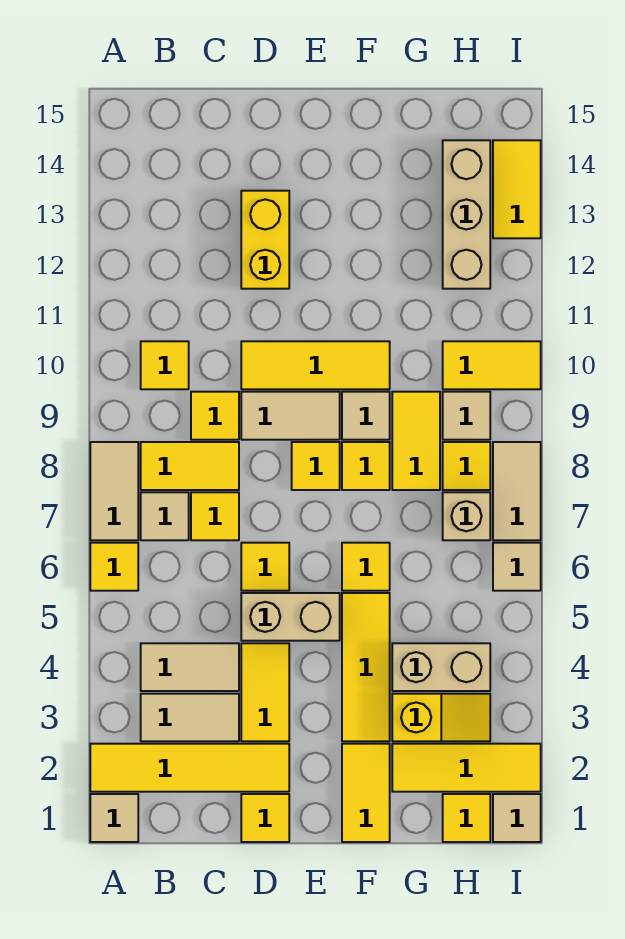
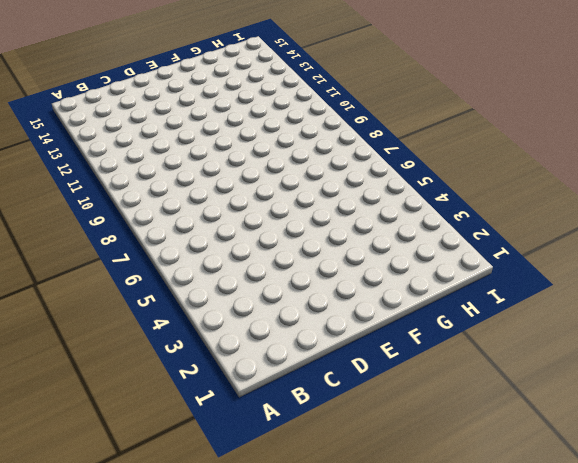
none -> tan 1x1 tile [90,794,138,842]
none -> yellow 1x4 tile [90,744,289,792]
none -> yellow 1x1 tile [90,543,138,591]
none -> tan 1x2 tile [90,442,138,540]

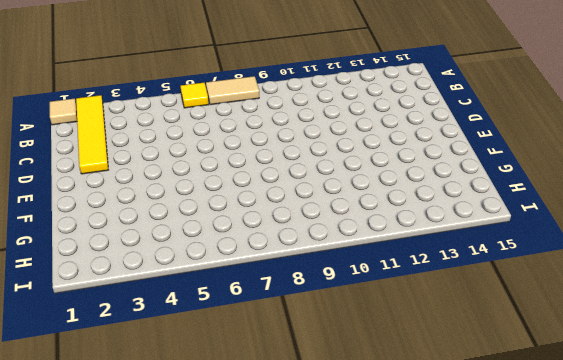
none -> tan 1x2 tile [141,694,239,741]
none -> tan 1x2 tile [141,643,239,691]
none -> tan 1x1 tile [141,492,189,540]
none -> yellow 1x2 tile [141,442,239,490]

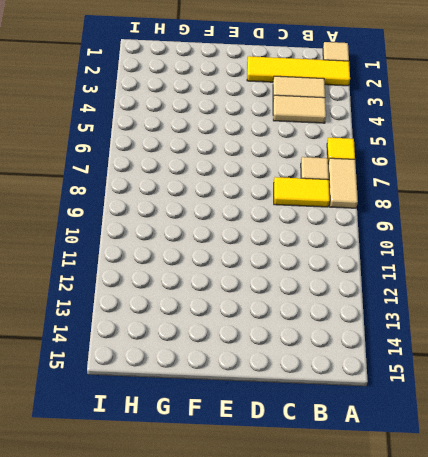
none -> yellow 1x1 tile [141,341,189,389]
none -> yellow 1x1 tile [191,492,239,540]
none -> yellow 1x1 tile [191,392,239,440]
none -> yellow 1x1 tile [241,794,289,842]

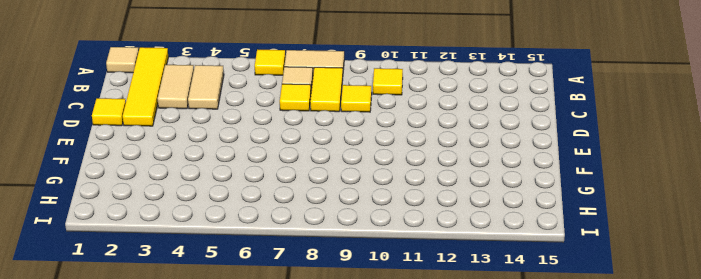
none -> yellow 1x2 tile [241,643,289,741]
none -> tan 1x2 brick [241,593,340,641]
none -> yellow 1x1 tile [241,543,289,591]
none -> tan 1x2 tile [241,392,340,440]

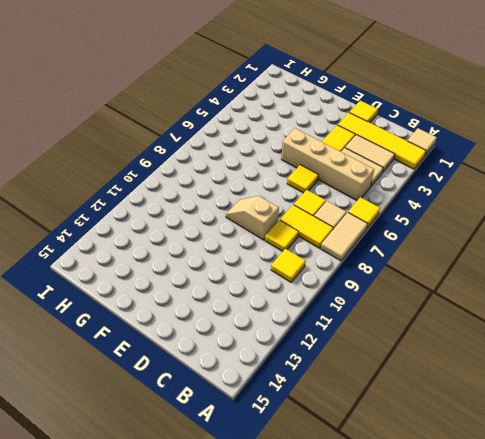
tan 1x4 brick [281,128,374,200] -> tan 1x2 brick [241,593,340,641]
tan 1x2 slope [226,196,279,240] -> tan 1x2 tile [241,392,340,440]
none -> yellow 1x3 tile [241,341,390,389]
none -> yellow 1x2 brick [241,191,289,289]
none -> yellow 1x1 tile [292,442,340,490]
none -> yellow 1x2 tile [342,744,390,842]

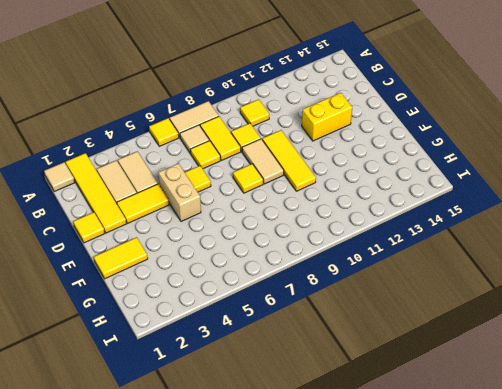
none -> yellow 1x3 tile [342,593,390,741]
none -> yellow 1x1 tile [342,543,390,591]
none -> yellow 1x1 tile [342,442,390,490]
none -> tan 1x1 tile [342,392,390,440]

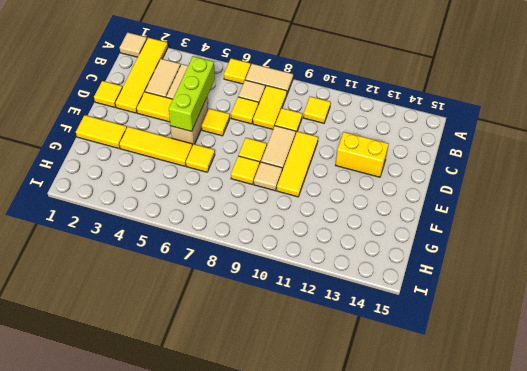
lime 1x3 brick [169,56,215,131] -> none
none -> yellow 1x3 tile [392,744,541,792]
none -> yellow 1x2 slope [392,694,490,741]
none -> tan 1x2 brick [392,643,490,691]
none -> yellow 1x2 tile [392,392,440,490]

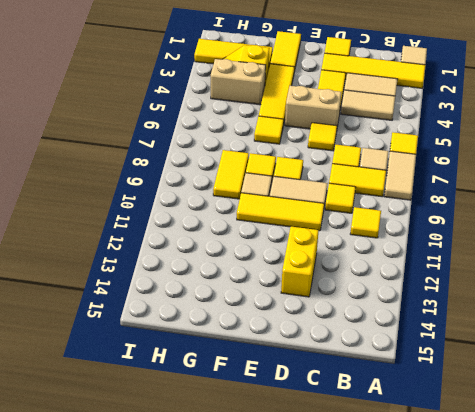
none -> yellow 1x1 tile [443,794,490,842]
none -> tan 1x1 brick [443,492,490,540]
none -> yellow 1x1 tile [443,442,490,490]
none -> tan 1x1 tile [443,392,490,440]

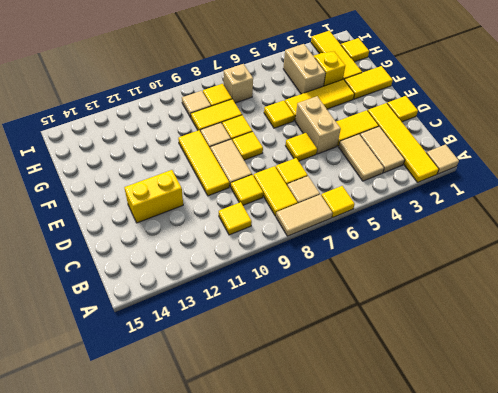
none -> yellow 1x2 tile [443,341,541,389]
none -> tan 1x3 brick [443,140,490,289]
none -> tan 1x1 tile [493,794,541,842]
none -> tan 1x1 tile [493,543,541,591]

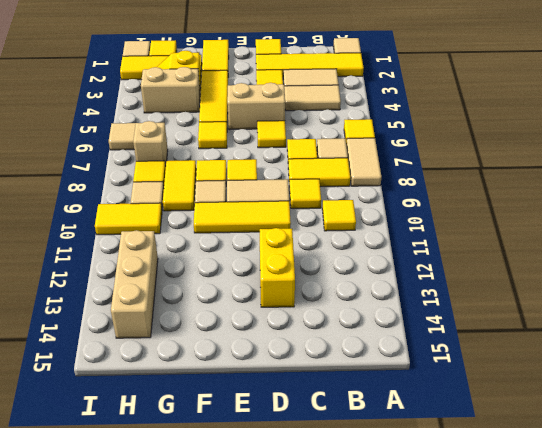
none -> tan 1x2 tile [493,442,541,540]
none -> yellow 1x2 tile [493,140,541,238]

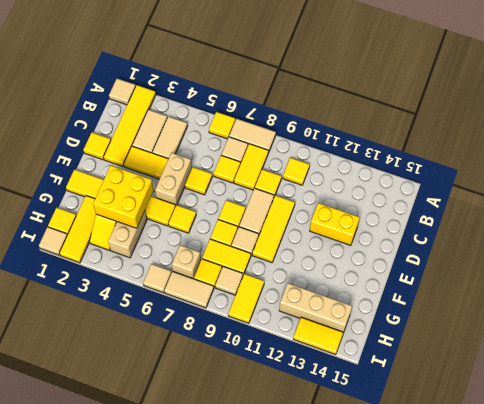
yellow 2x2 brick [93,165,153,228] -> none

